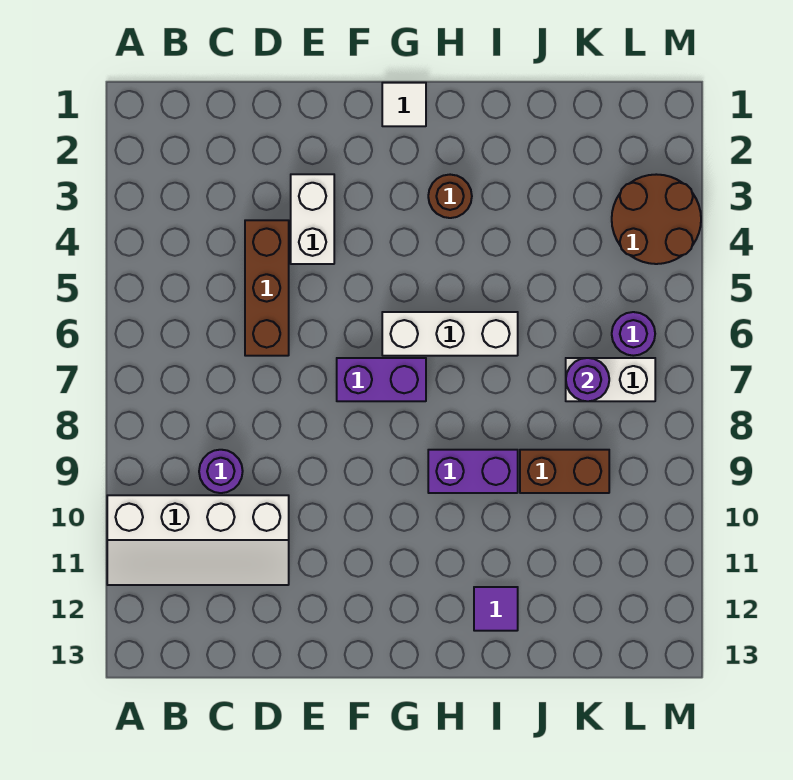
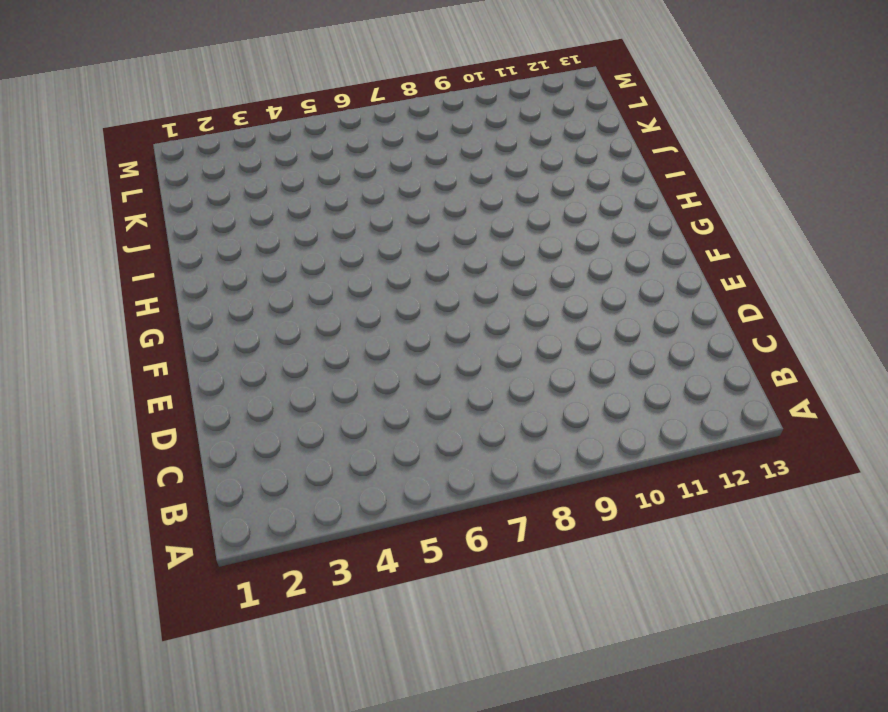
none -> white 2x4 slope [107,495,289,585]
none -> purple 1x1 round brick [199,450,243,493]
none -> brown 1x3 brick [245,220,289,356]

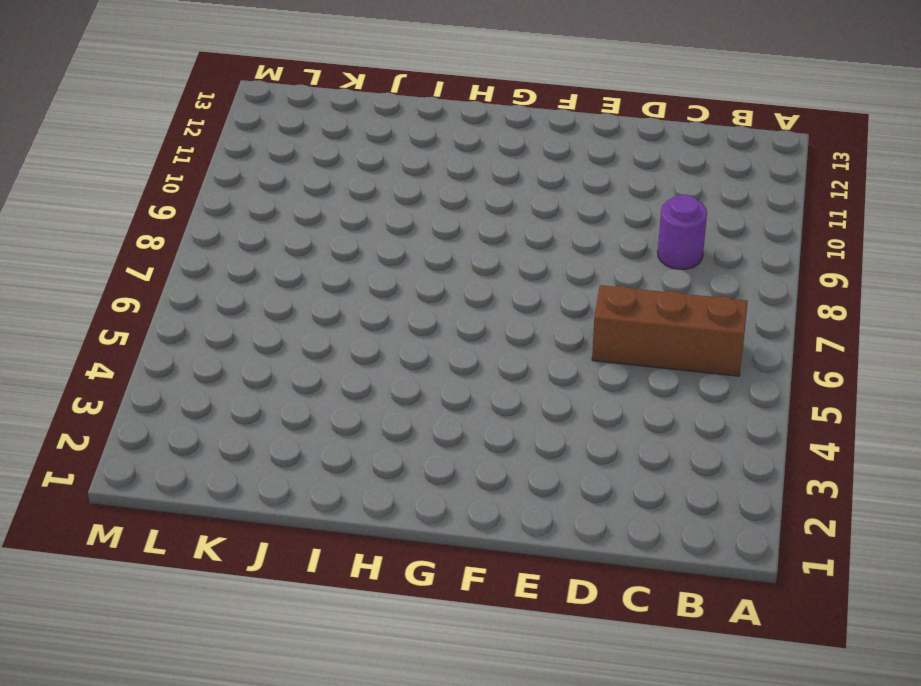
brown 1x3 brick [592,285,748,376] -> brown 1x3 brick turned to [245,220,289,356]
none -> white 2x4 slope [107,495,289,585]
none -> white 1x2 brick [291,174,334,264]
none -> purple 1x2 brick [337,358,426,401]

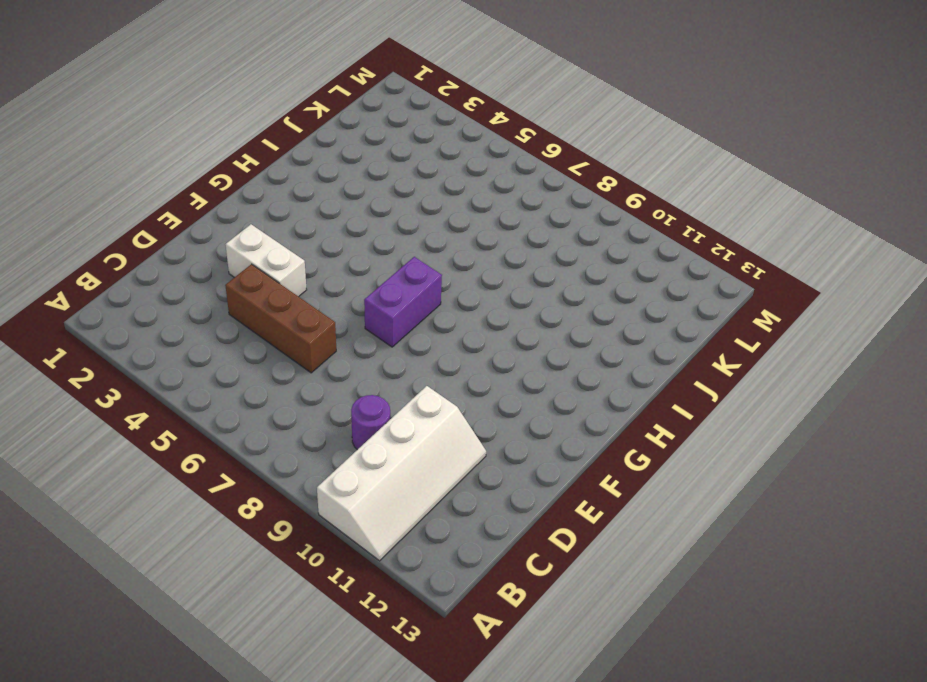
none -> white 1x1 tile [382,83,426,126]
none -> white 1x3 brick [382,312,518,356]
none -> brown 1x1 round brick [428,175,472,218]

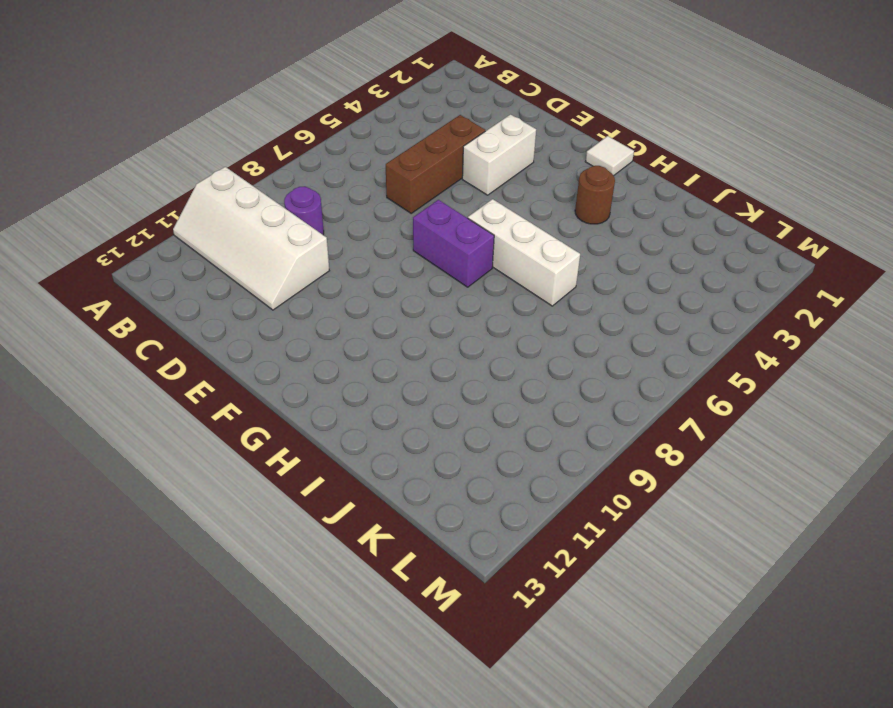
none -> purple 1x2 brick [428,450,518,493]
none -> purple 1x1 tile [474,587,518,631]
none -> brown 1x2 brick [520,450,609,493]

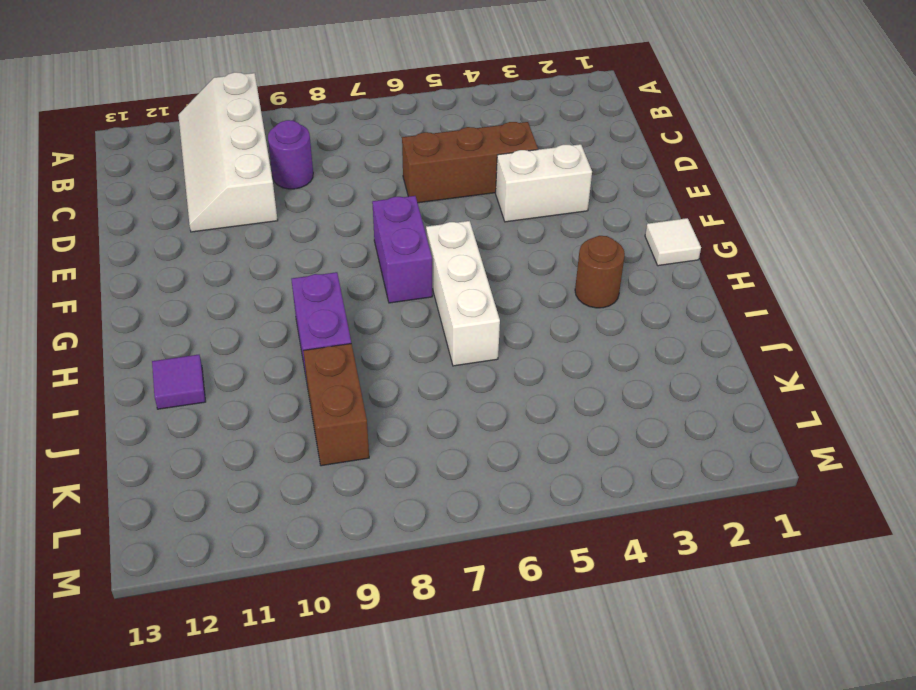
none -> white 1x2 brick [566,358,655,401]
none -> brown 2x2 round brick [612,174,701,264]
none -> purple 1x1 round brick [612,312,655,356]

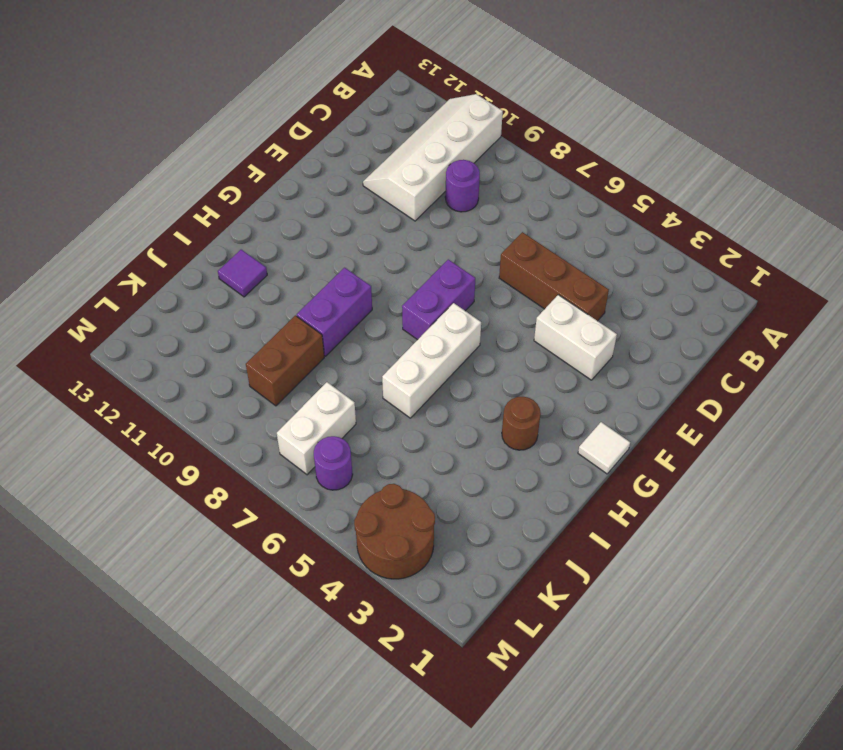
none -> purple 1x1 round brick [566,358,609,401]

